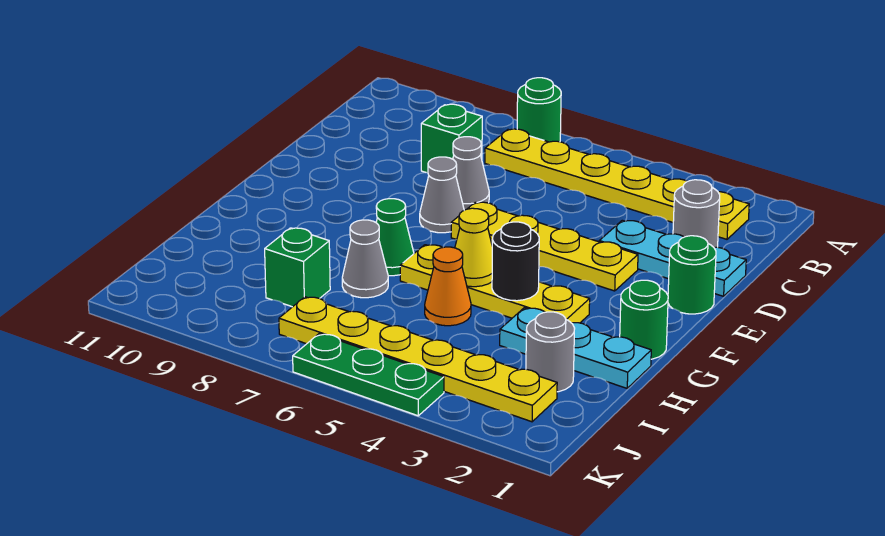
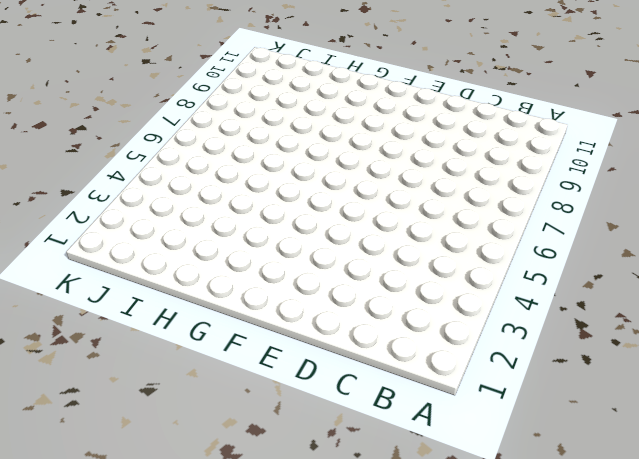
none -> green 1x1 round brick [517,78,561,142]
none -> yellow 1x6 plate [485,129,749,239]
none -> grey 1x1 round brick [673,180,720,247]

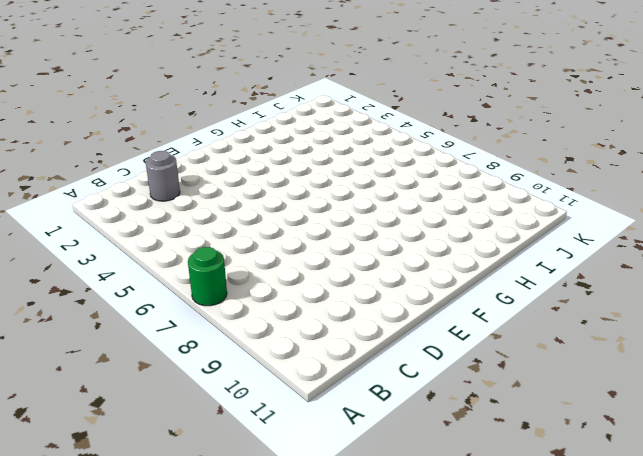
none -> yellow 1x6 plate [485,129,749,239]
none -> green 1x1 brick [421,104,482,173]
none -> cyan 1x3 plate [599,220,746,296]

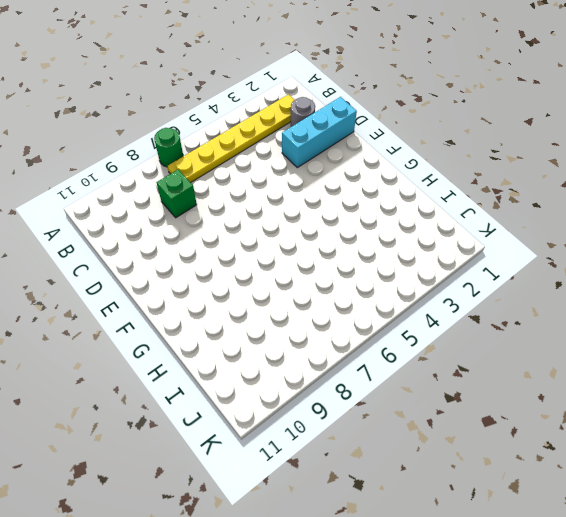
cyan 1x3 brick [282,97,357,168] -> cyan 1x3 plate [599,220,746,296]
none -> grey 1x1 cone [453,137,489,210]
none -> green 1x1 round brick [668,236,716,314]
none -> yellow 1x4 plate [451,202,638,291]

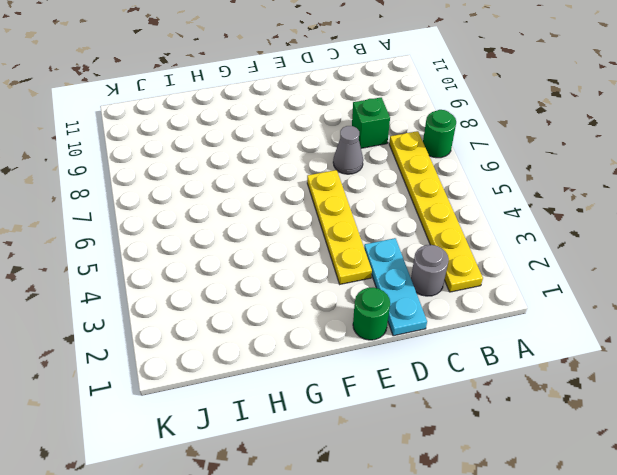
none -> grey 1x1 cone [420,157,464,233]
none -> green 1x1 round brick [620,280,668,359]
none -> yellow 1x4 plate [400,245,590,323]

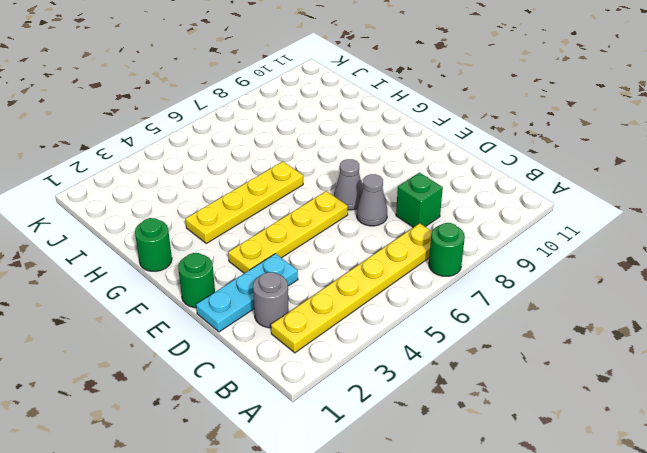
none -> green 1x1 cone [376,199,414,276]
none -> cyan 1x3 plate [500,308,651,388]
none -> orange 1x1 cone [425,247,471,326]

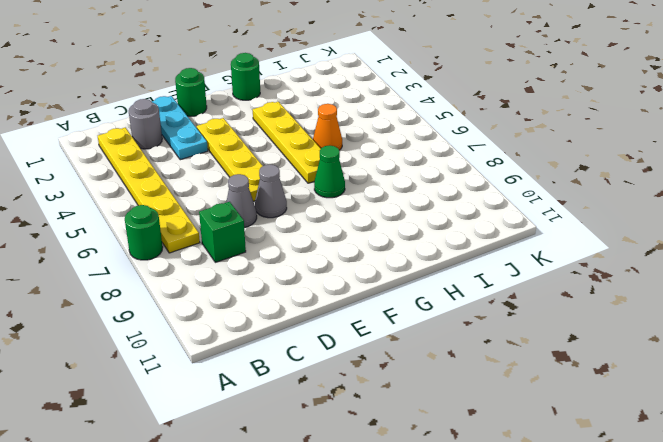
none -> cyan 1x3 plate [500,308,651,388]
none -> grey 1x1 cone [342,220,388,298]
none -> grey 1x1 round brick [526,312,575,392]

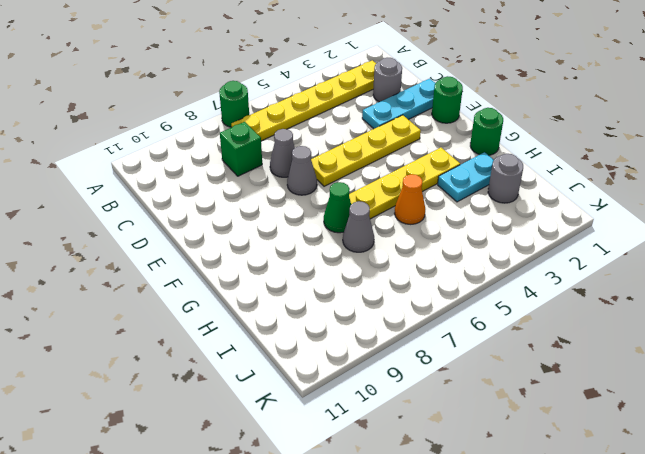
cyan 1x2 plate [438,152,494,202] -> cyan 1x3 plate [500,308,651,388]
none -> green 1x1 brick [265,228,330,307]
none -> yellow 1x6 plate [279,297,557,422]
none -> green 1x3 plate [293,334,444,416]

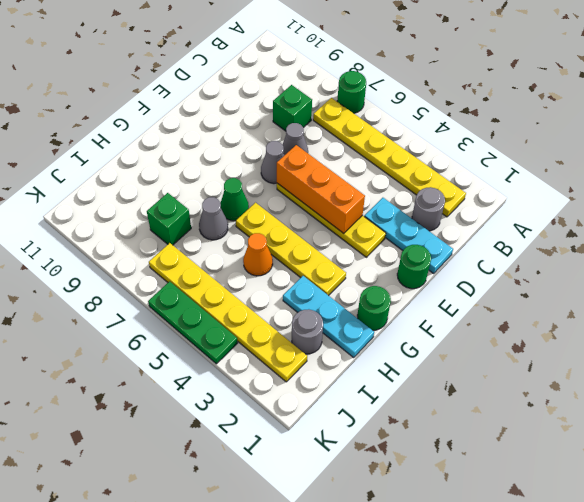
orange 1x3 brick [277,145,365,233] -> none
none -> black 1x1 round brick [492,222,539,301]
none -> yellow 1x1 cone [455,208,492,287]

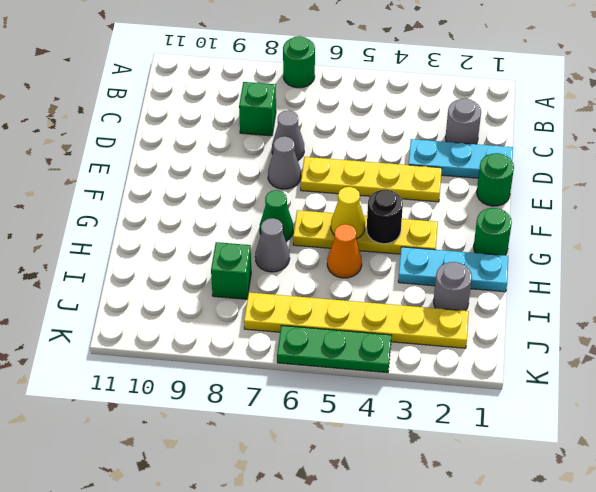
none -> yellow 1x6 plate [485,129,749,239]

